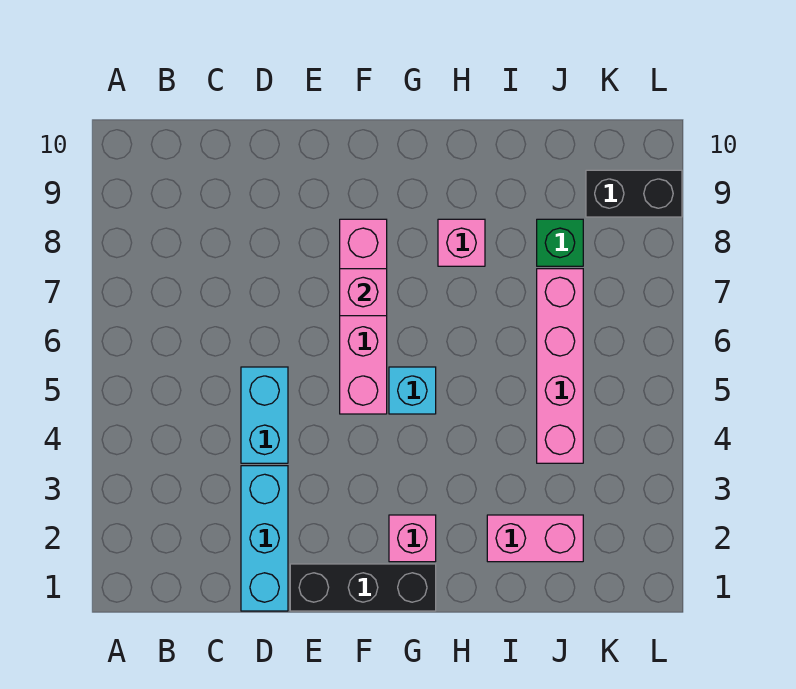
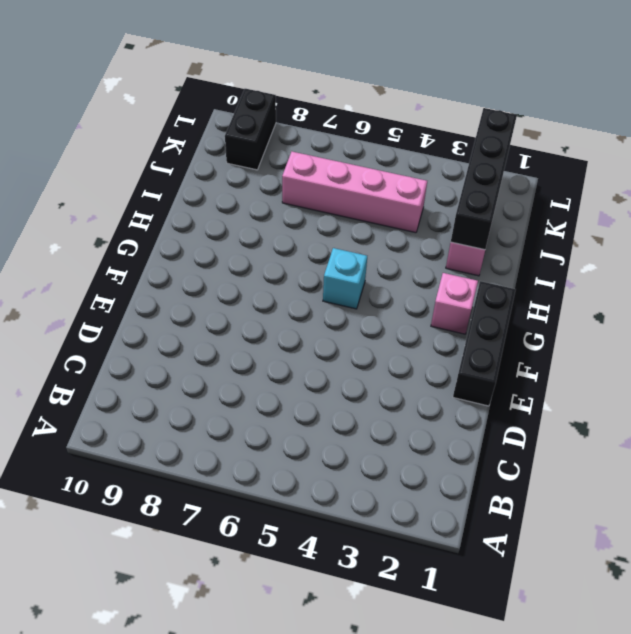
black 1x4 brick [451,108,517,250] -> none
none -> cyan 1x3 brick [241,466,288,611]
none -> cyan 1x2 brick [241,367,288,463]
none -> pink 1x4 brick [340,219,387,414]

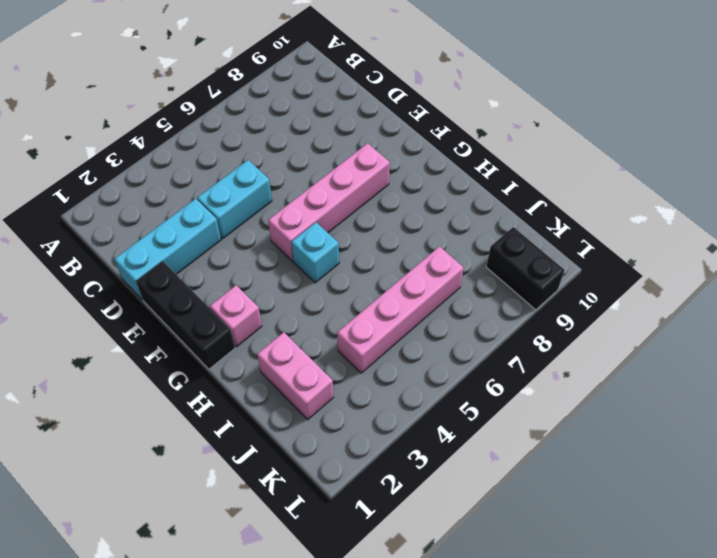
none -> pink 1x1 brick [438,219,485,266]
none -> green 1x1 brick [537,219,583,266]
none -> pink 1x1 brick [340,269,387,316]

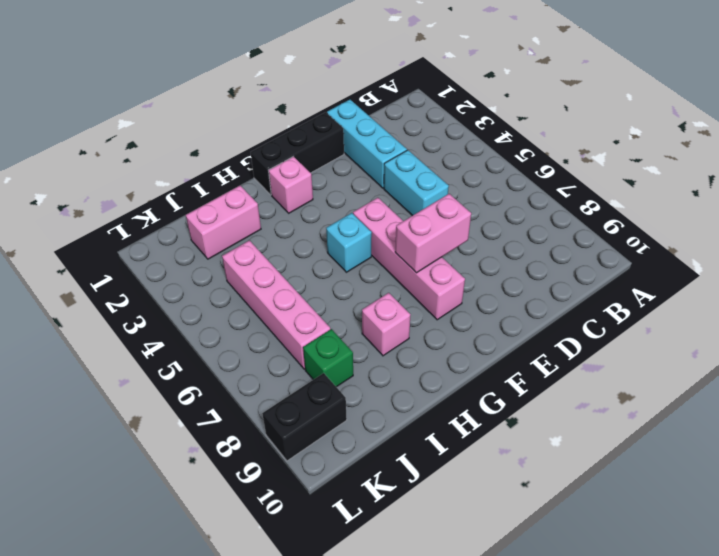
pink 1x2 brick [395,194,471,273] -> pink 1x1 brick [340,269,387,316]

